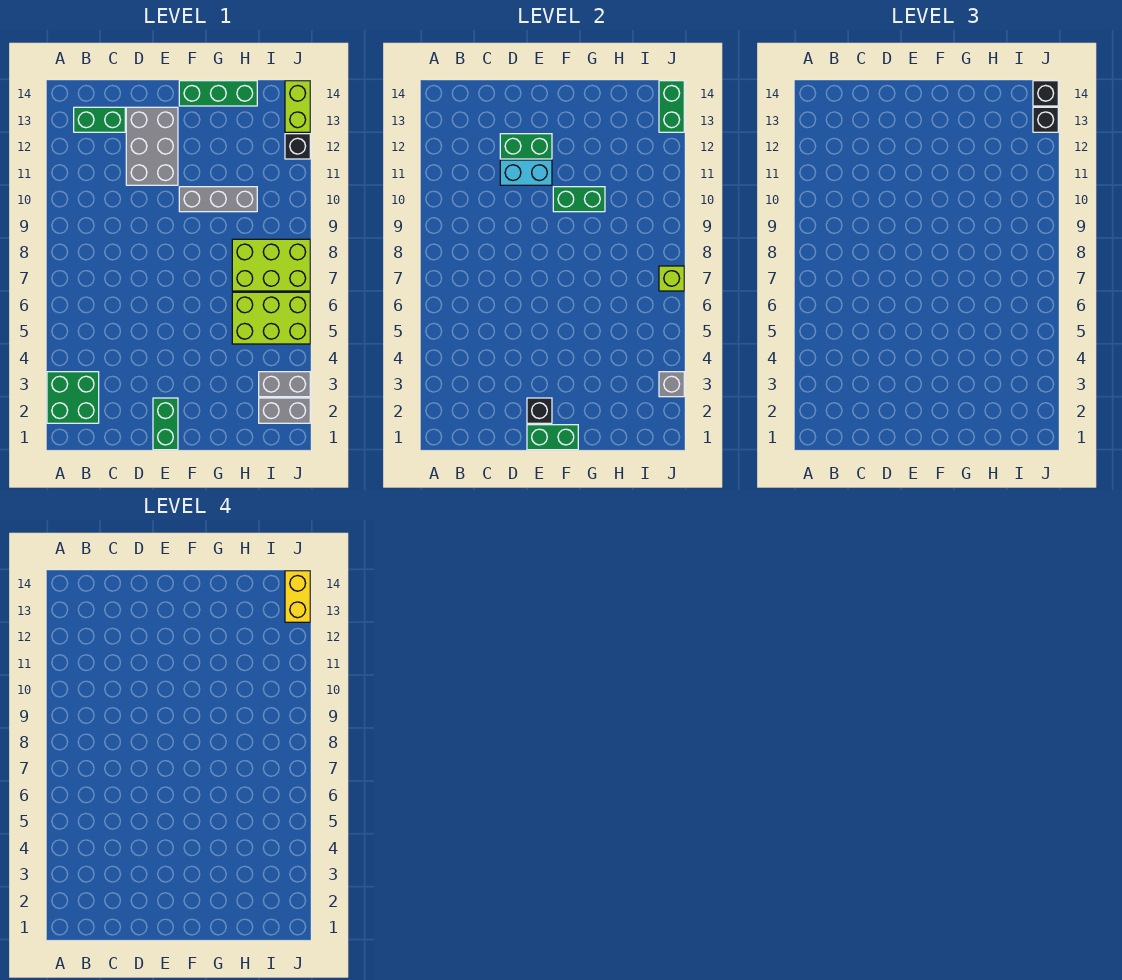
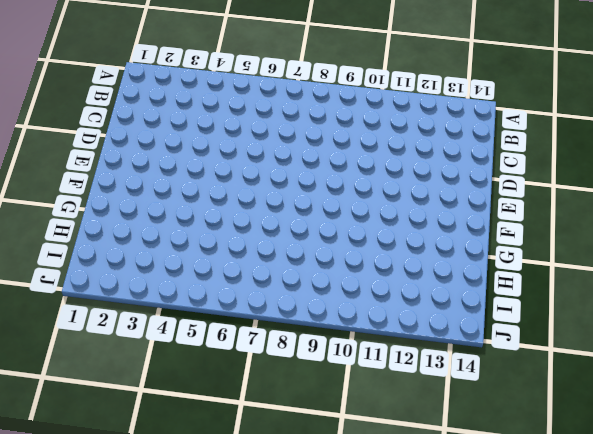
none -> green 2x2 brick [47,372,99,423]
none -> green 1x2 brick [74,107,125,132]
none -> grey 2x3 brick [126,107,178,185]

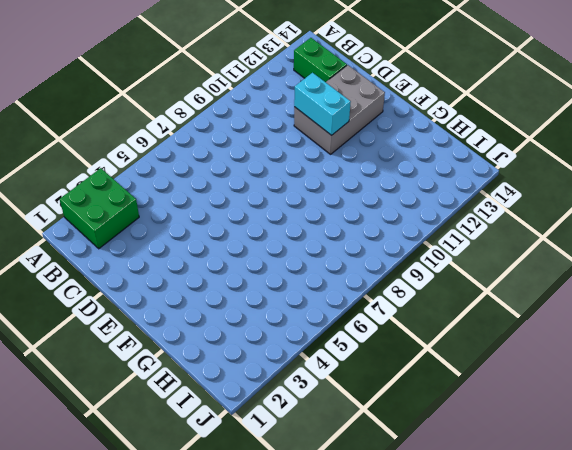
none -> green 1x2 brick [153,398,178,450]
none -> grey 1x3 brick [179,187,257,212]
none -> green 1x3 brick [179,81,257,106]

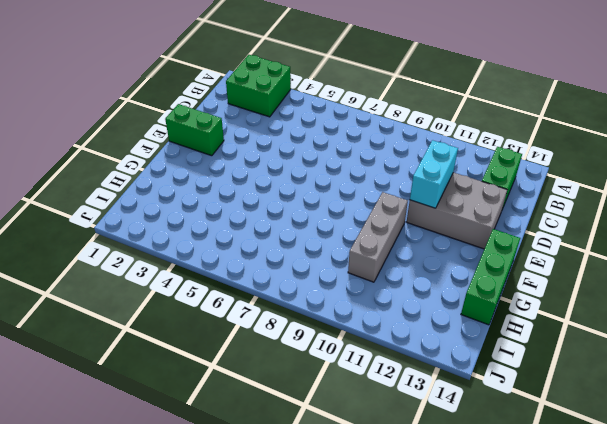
none -> lime 2x3 brick [232,292,310,344]
none -> lime 2x3 brick [232,239,310,291]
none -> grey 1x2 brick [259,398,310,423]

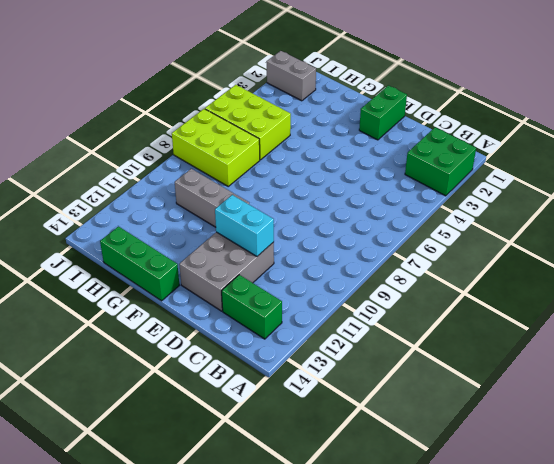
none -> grey 1x2 brick [259,372,310,397]
none -> black 1x1 brick [285,134,310,159]
none -> lime 1x2 brick [285,81,310,132]

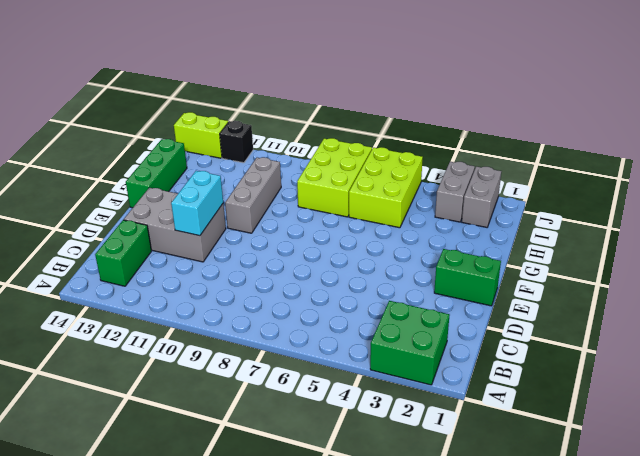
none -> green 1x2 brick [500,134,552,159]
none -> green 1x2 brick [527,425,578,450]
none -> black 1x1 brick [527,398,552,423]

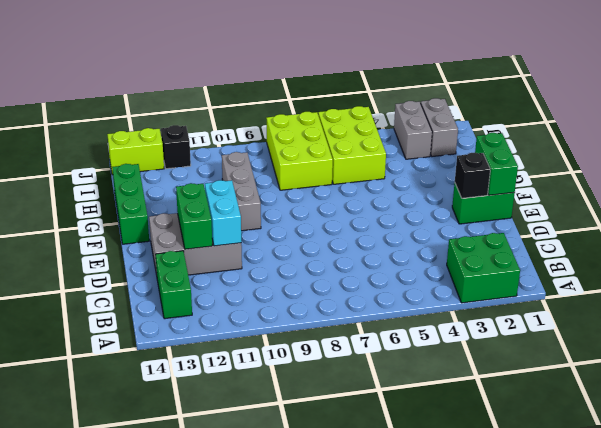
none -> green 1x2 brick [553,187,605,212]
none -> grey 1x1 brick [659,372,684,397]
none -> lime 1x1 brick [659,266,684,291]

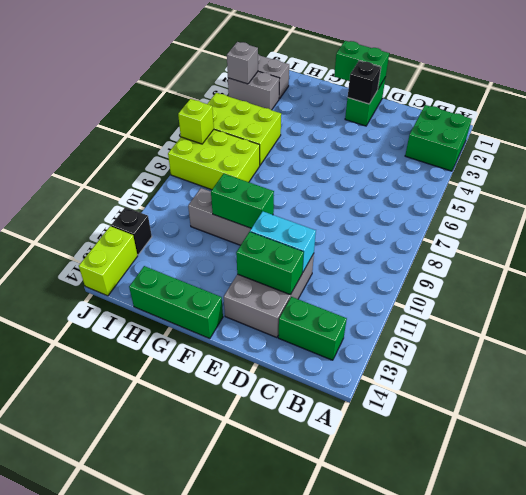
none -> green 1x2 brick [659,81,684,132]
none -> black 1x1 brick [1033,107,1058,132]
none -> black 1x1 brick [1033,81,1058,106]

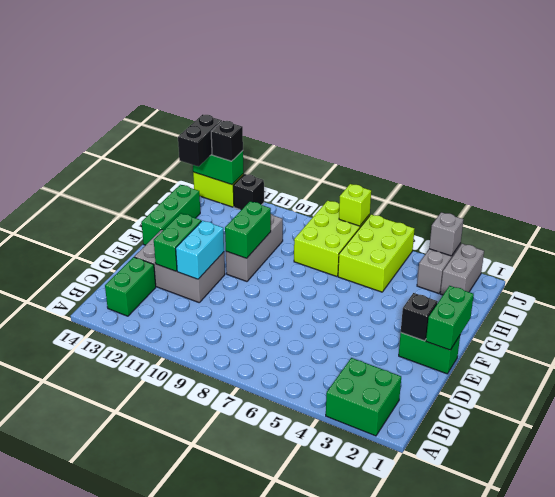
black 1x2 brick [178,114,222,167] -> black 1x1 brick [1033,81,1058,106]
none -> yellow 1x2 brick [285,571,310,622]

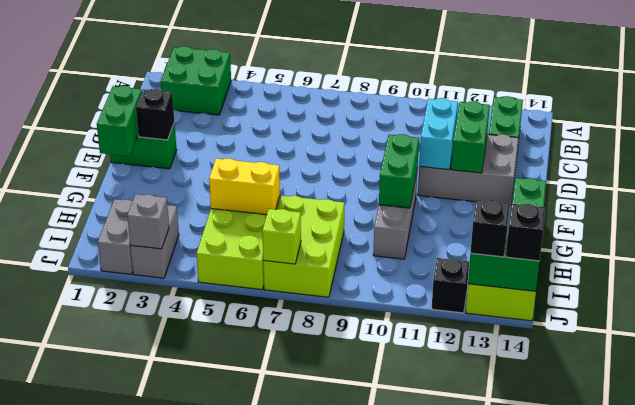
yellow 1x2 brick [209,158,280,215] -> yellow 1x2 brick moved to [285,571,310,622]

